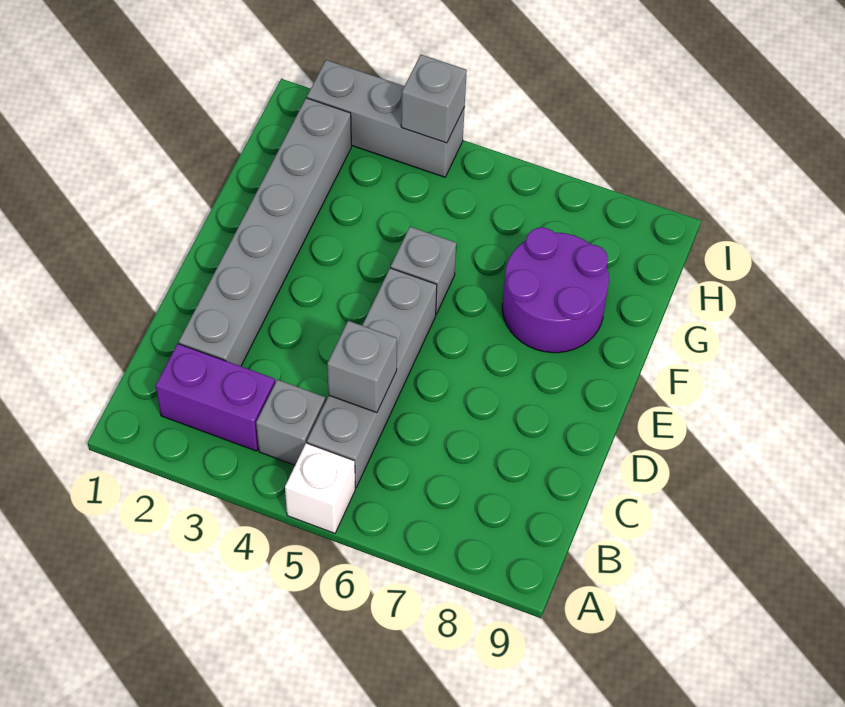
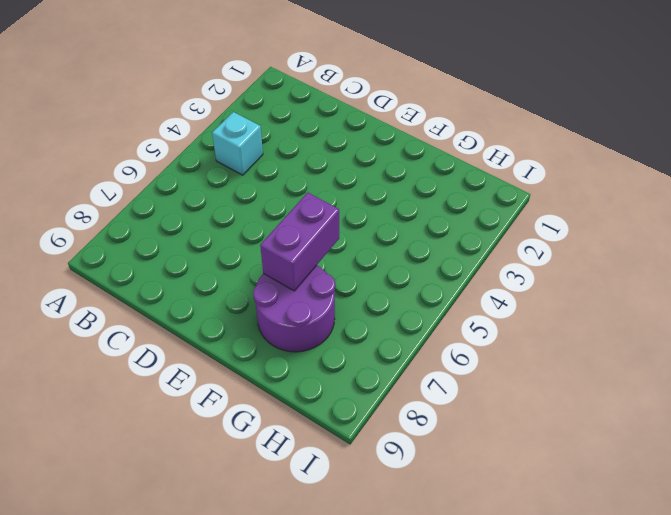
cyan 1x1 brick [212,112,263,175] -> grey 1x1 brick [256,380,325,465]
purple 1x2 brick [260,193,339,291] -> purple 1x2 brick moved to [156,344,275,451]
none -> white 1x1 brick [285,443,355,533]
none -> grey 1x4 brick [307,268,437,488]

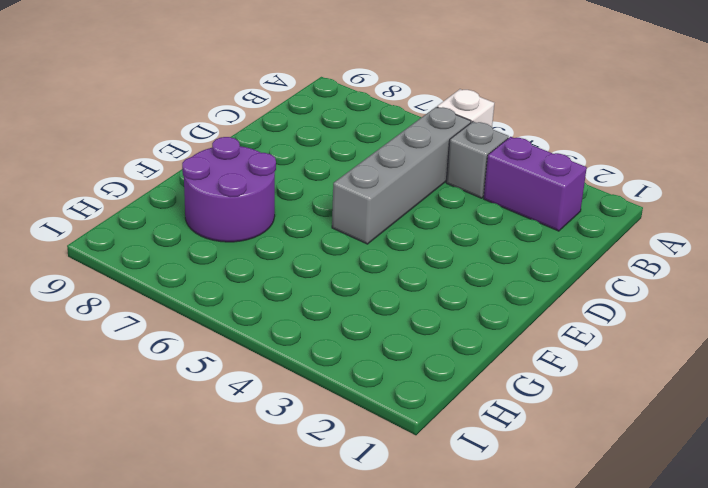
none -> grey 1x6 brick [179,98,351,366]
none -> grey 1x1 brick [391,227,456,314]

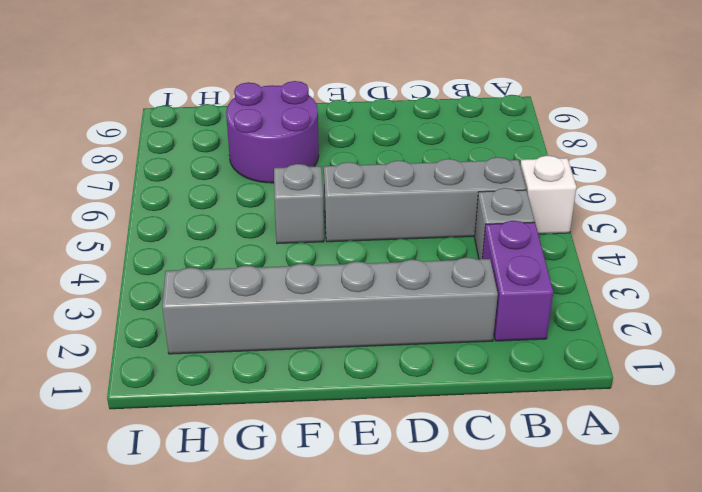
none -> grey 1x3 brick [307,60,465,177]
none -> grey 1x1 brick [327,321,397,413]

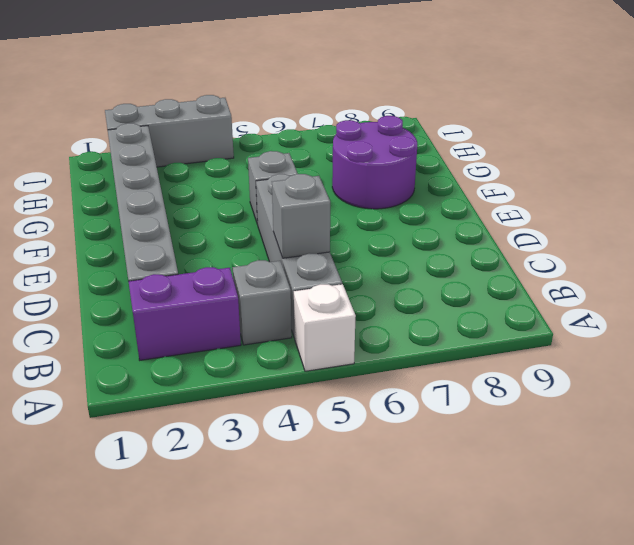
none -> grey 1x1 brick [401,55,467,143]

